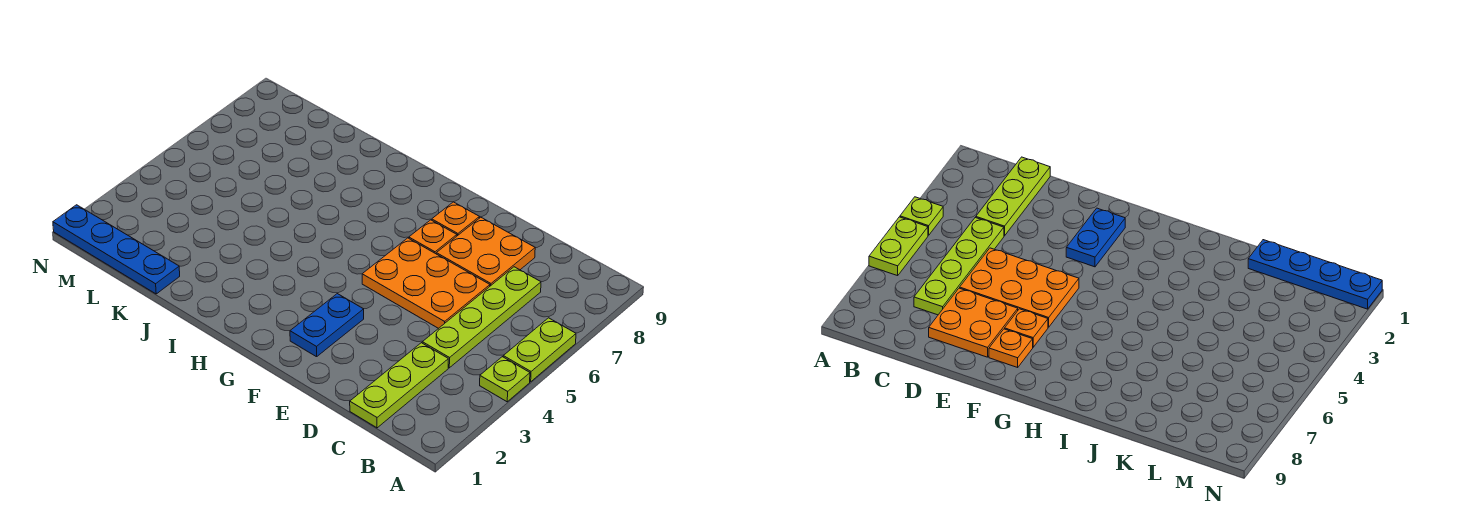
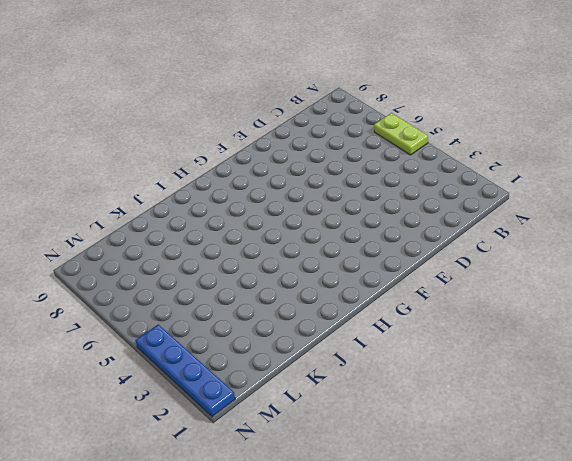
blue 1x4 plate [136,324,235,417] -> blue 1x4 plate turned to [53,205,180,294]
none -> lime 1x1 plate [480,357,530,402]
none -> lime 1x3 plate [350,343,448,428]

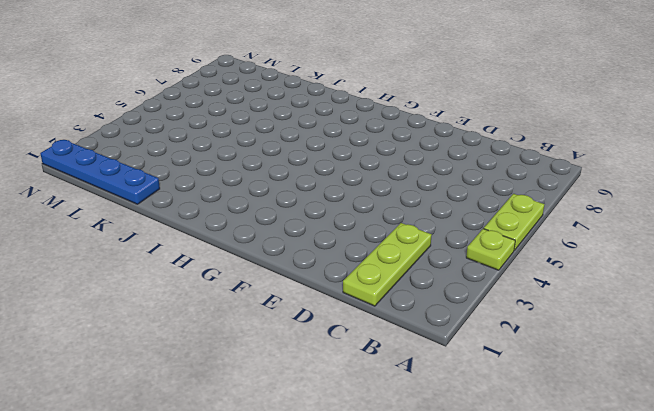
none -> lime 1x4 plate [422,267,541,368]
none -> orange 2x3 plate [362,238,490,328]

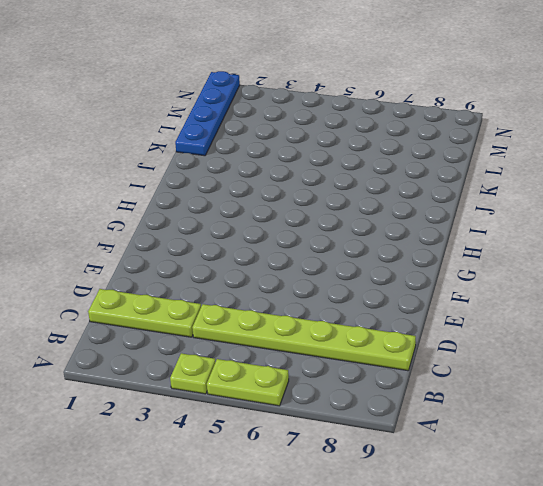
lime 1x6 plate [192,304,416,371] -> lime 1x4 plate [422,267,541,368]
none -> orange 2x3 plate [362,238,490,328]
none -> orange 2x2 plate [436,217,535,286]

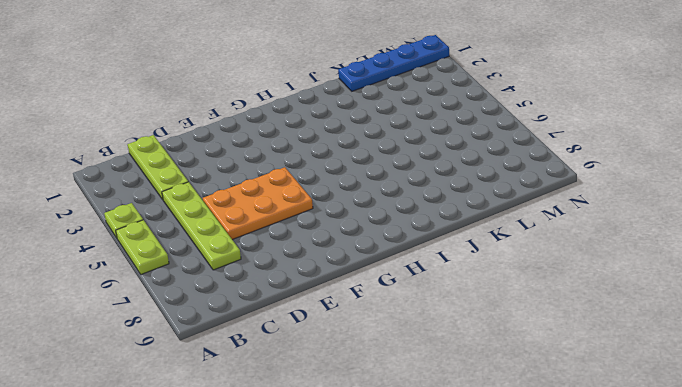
none -> orange 2x2 plate [436,217,535,286]
none -> blue 1x2 plate [290,294,364,357]

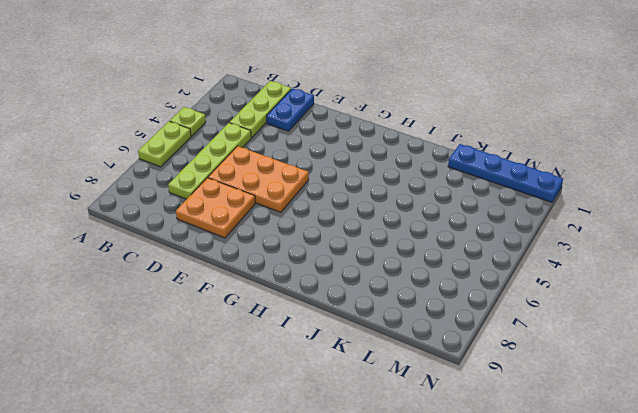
blue 1x2 plate [266,88,314,131] -> blue 1x2 plate moved to [290,294,364,357]
none -> orange 1x1 plate [409,220,457,254]
none -> orange 1x1 plate [432,202,479,236]

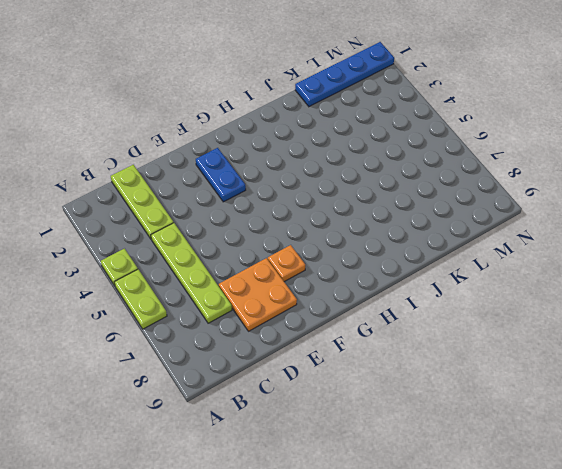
none -> orange 2x3 plate [362,238,490,328]
none -> orange 1x1 plate [432,202,479,236]

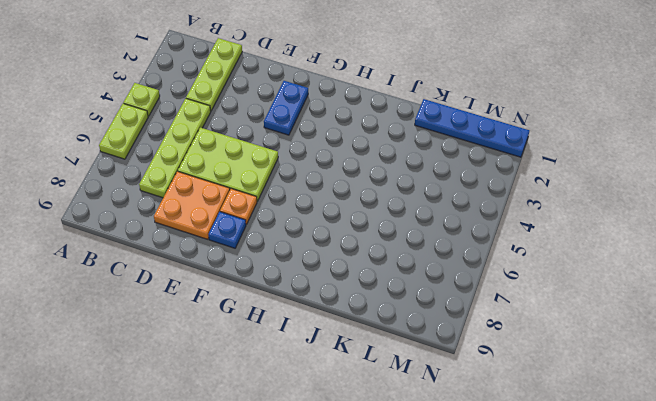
lime 2x3 plate [178,128,278,201] -> orange 2x3 plate [362,238,490,328]
blue 1x1 plate [208,212,246,248] -> orange 1x1 plate [432,202,479,236]

